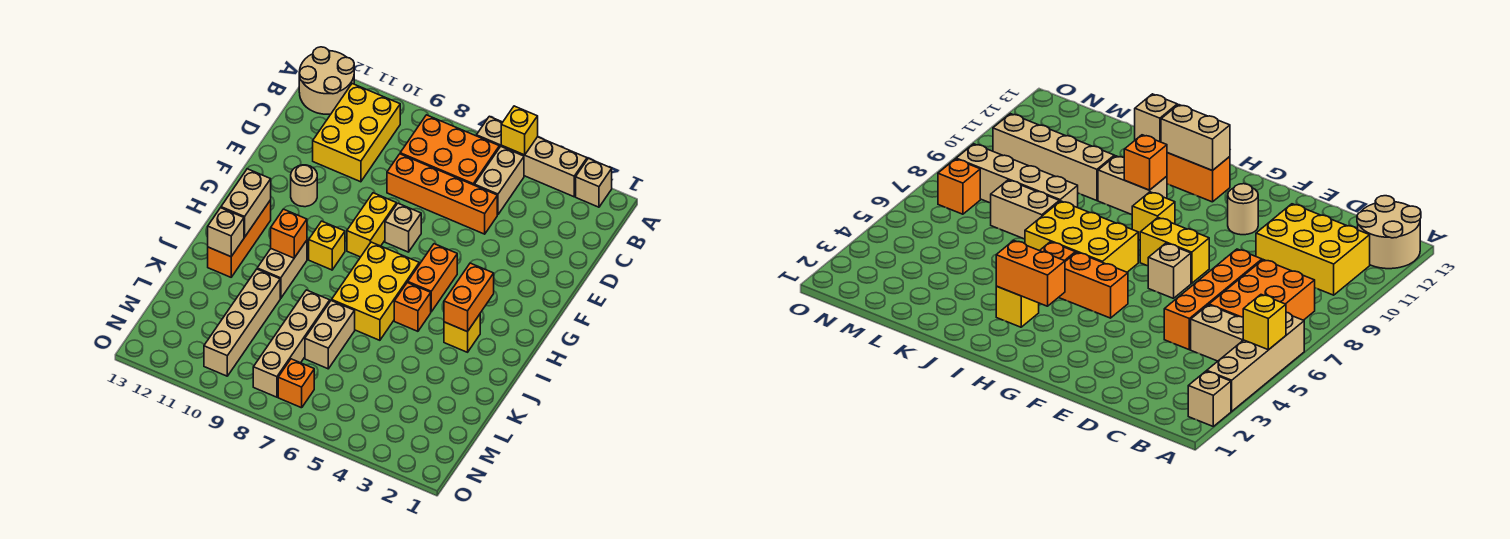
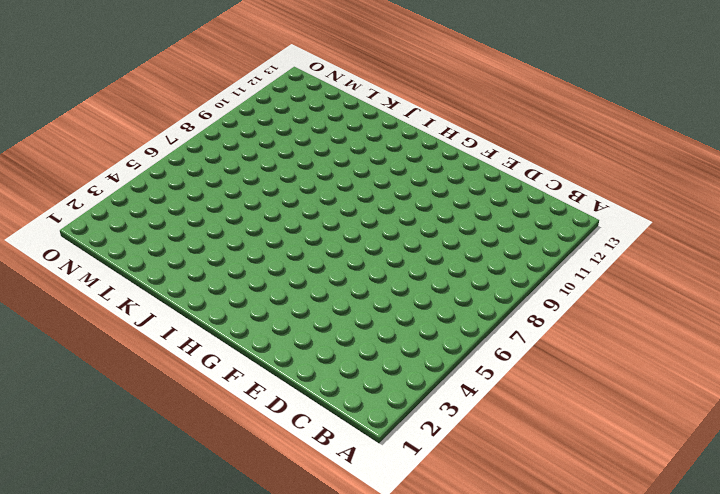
none -> tan 1x1 brick [576,158,612,207]
none -> tan 1x4 brick [476,116,587,197]
none -> tan 2x2 round brick [299,47,354,114]

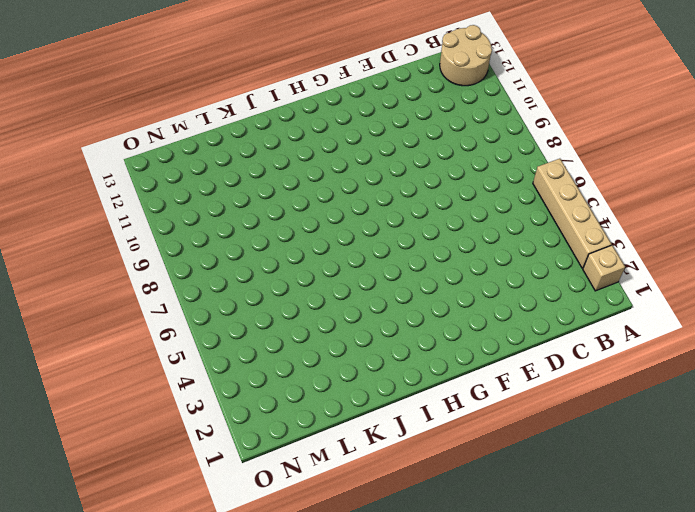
none -> tan 1x2 brick [475,147,524,215]
none -> orange 2x3 brick [400,115,499,185]
none -> yellow 2x3 brick [313,84,400,182]

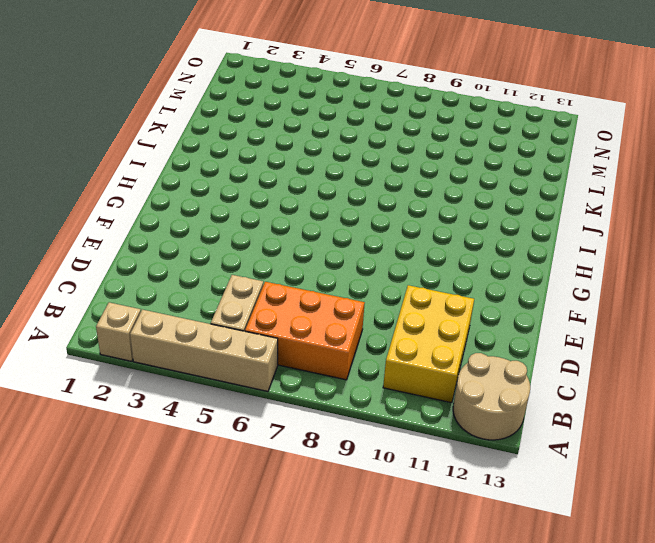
none -> orange 1x4 brick [387,154,497,234]
none -> tan 1x1 brick [385,203,421,252]
none -> yellow 1x2 brick [347,193,396,257]

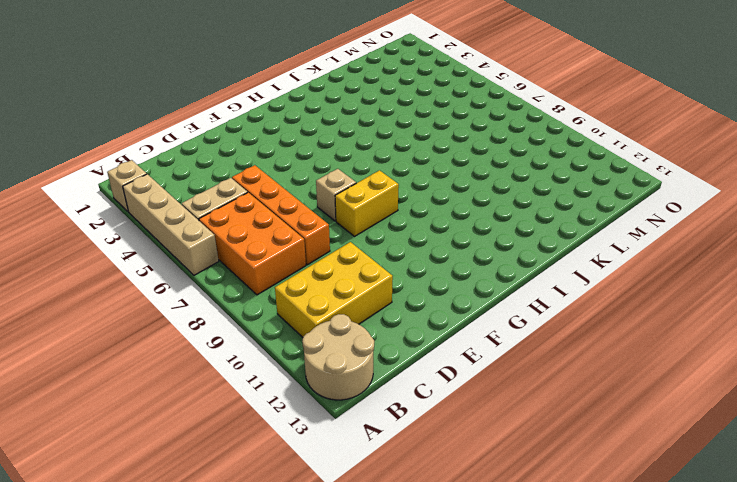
none -> tan 1x1 round brick [291,165,317,207]
none -> orange 1x2 brick [408,244,457,312]
none -> yellow 2x3 brick [332,242,419,340]

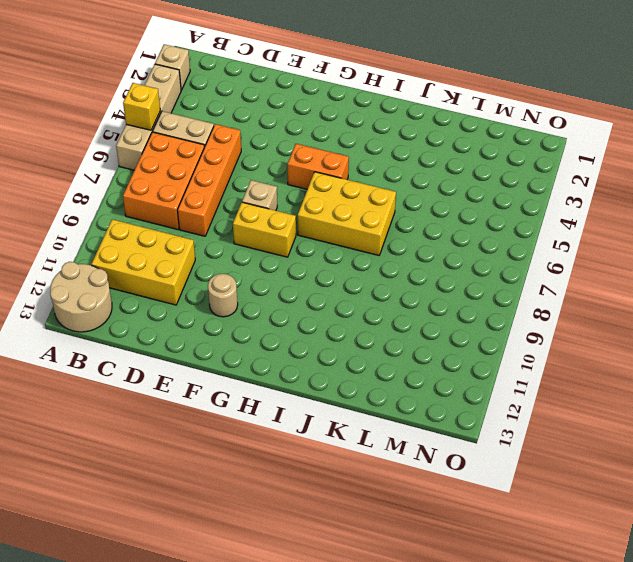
none -> yellow 1x1 brick [309,221,345,270]
none -> orange 1x3 brick [208,200,271,277]
none -> yellow 1x1 brick [444,314,480,352]

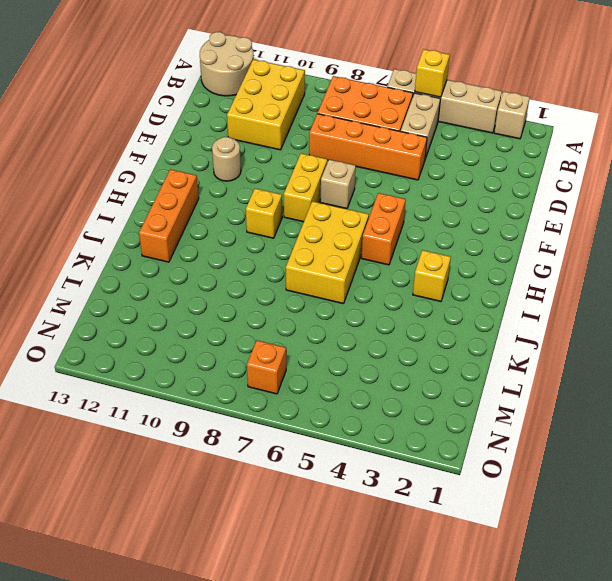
none -> orange 1x1 brick [394,282,431,331]
none -> tan 1x2 brick [257,240,307,299]
none -> tan 1x2 brick [305,300,355,369]

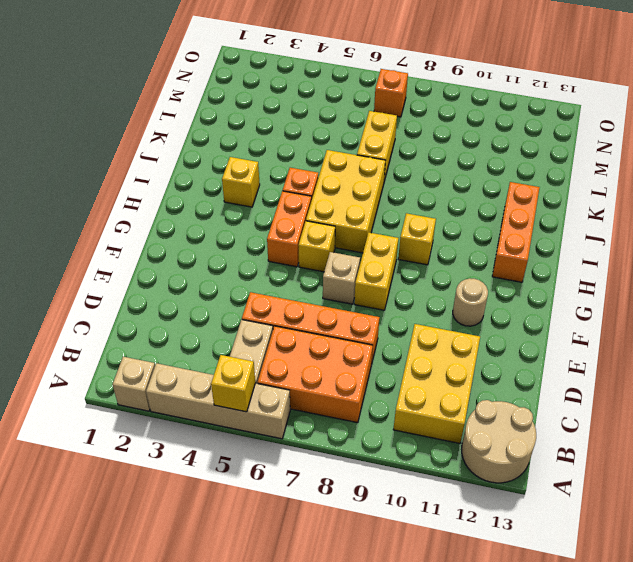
yellow 1x1 brick [298,221,335,272] -> none
yellow 1x2 brick [357,111,397,181] -> tan 1x2 brick [305,300,355,369]
none -> tan 1x2 brick [257,240,307,299]
none -> tan 1x4 brick [253,290,330,397]
none -> tan 1x4 brick [204,269,280,376]

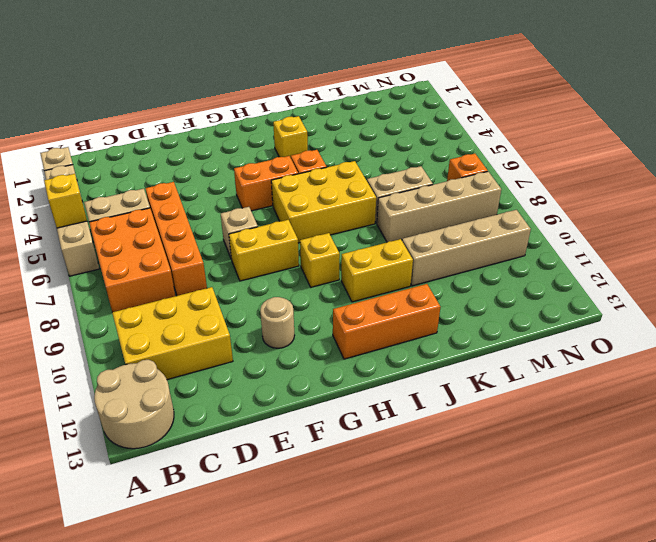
yellow 1x2 brick [341,239,413,302] -> tan 1x2 brick [257,240,307,299]
none -> orange 1x2 brick [444,263,494,332]
none -> tan 1x2 brick [221,169,271,237]
none -> orange 1x1 brick [271,209,307,258]

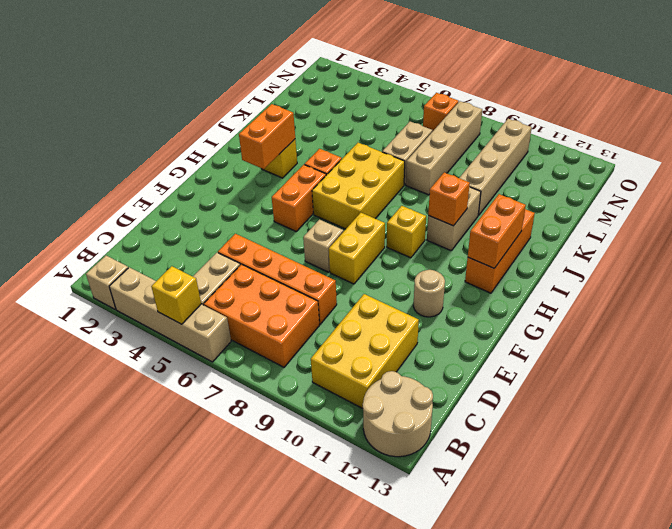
orange 1x2 brick [468,194,526,268] -> tan 1x2 brick [221,169,271,237]
none -> tan 1x1 brick [208,208,244,257]

